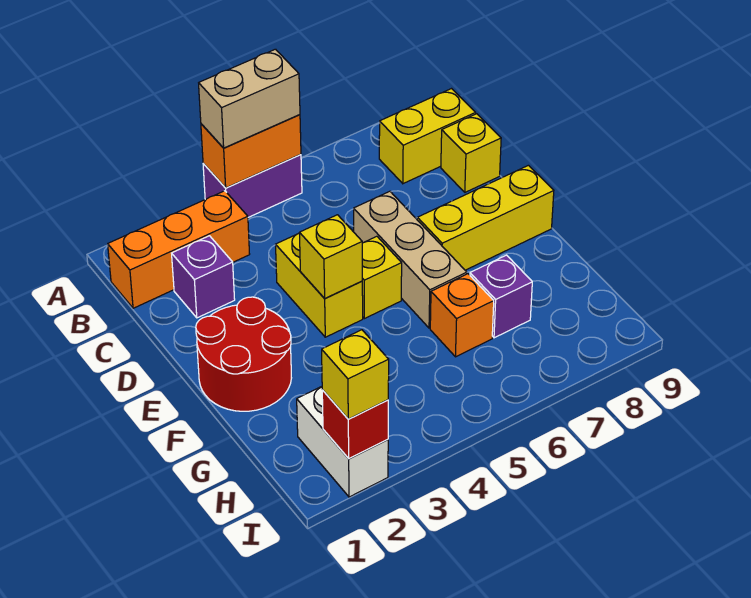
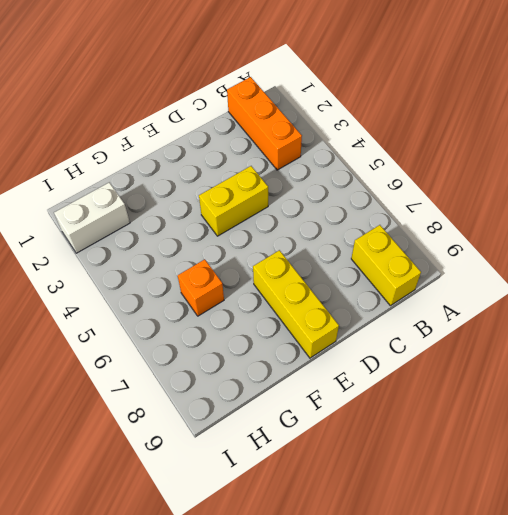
none -> purple 1x2 brick [203,155,302,217]
none -> purple 1x1 brick [172,236,235,318]
none -> yellow 1x1 brick [441,114,501,192]

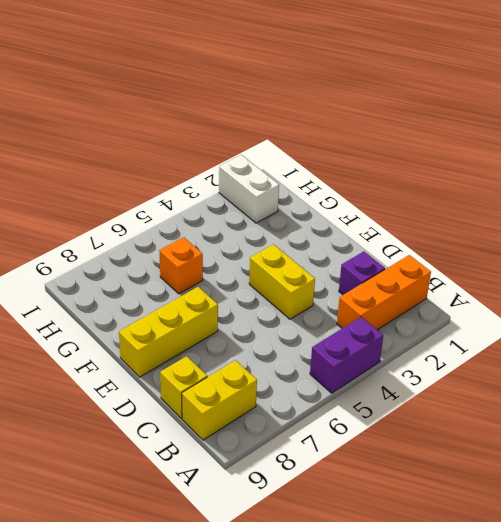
none -> tan 1x3 brick [354,191,467,328]
none -> red 2x2 round brick [196,297,291,411]
none -> yellow 1x1 brick [362,236,402,319]

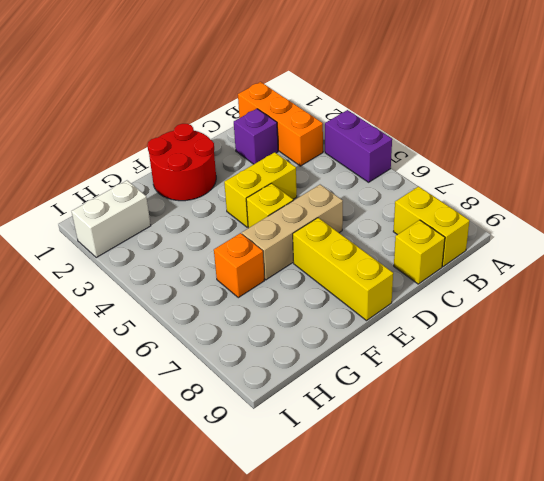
none -> purple 1x1 brick [470,255,532,338]
none -> orange 1x2 brick [201,115,301,188]
none -> yellow 1x1 brick [299,215,362,298]

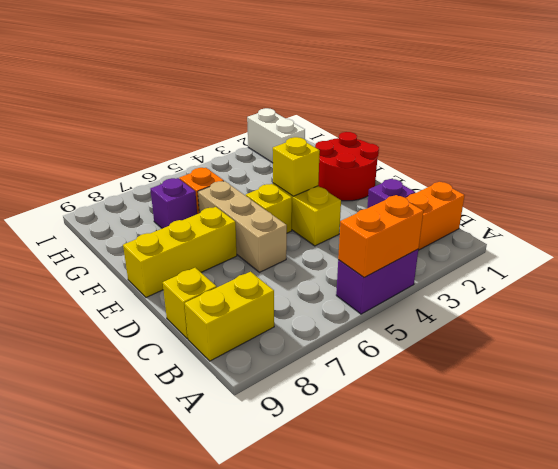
none -> red 1x1 brick [322,390,388,459]
none -> tan 1x2 brick [199,49,300,148]
none -> yellow 1x1 brick [322,330,389,419]

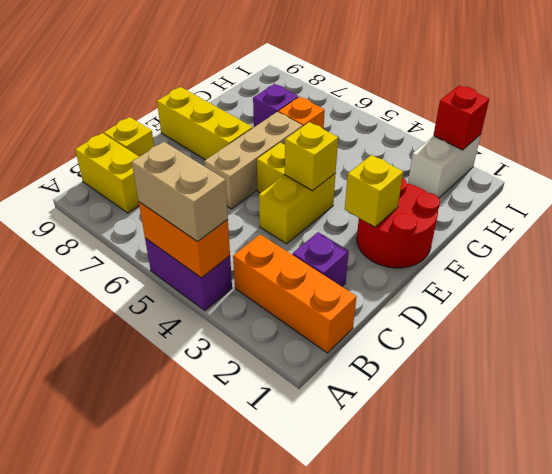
yellow 1x1 brick [345,155,403,227] -> yellow 1x1 brick moved to [322,330,389,419]

